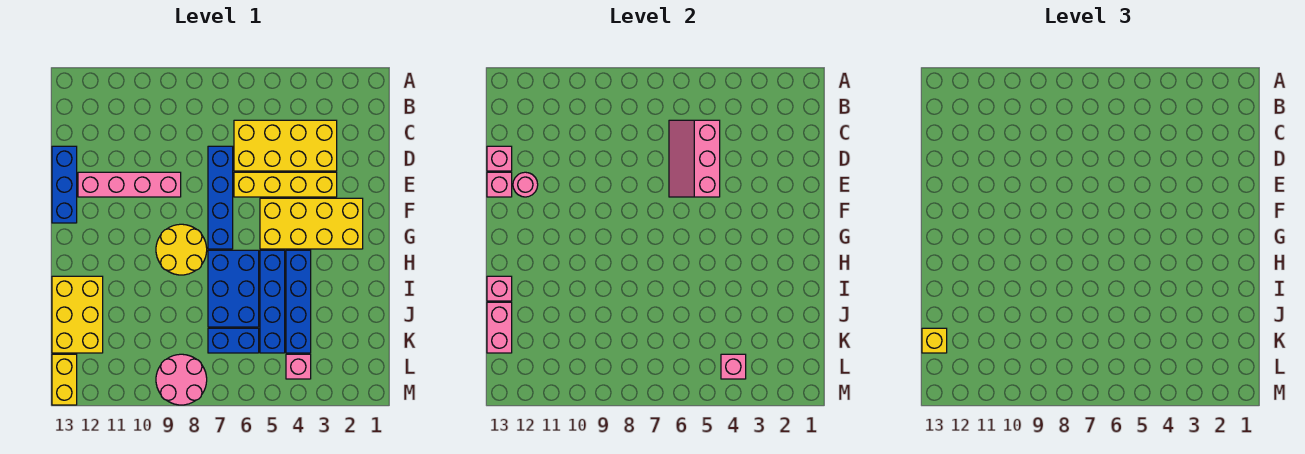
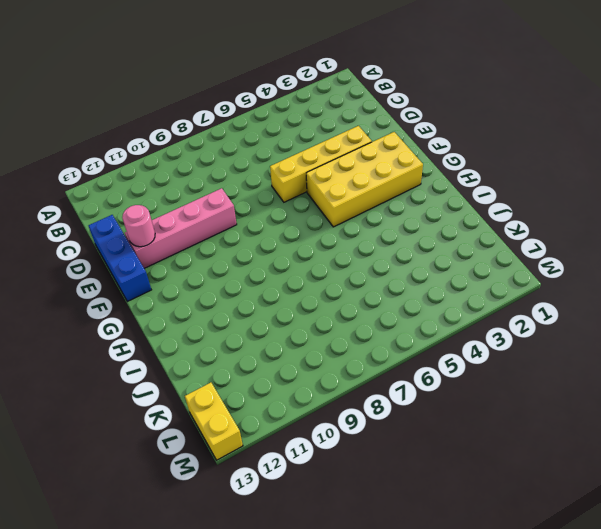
none -> yellow 2x4 brick [234,120,337,171]
none -> blue 1x4 brick [208,146,233,249]
none -> yellow 2x2 round brick [156,224,207,275]

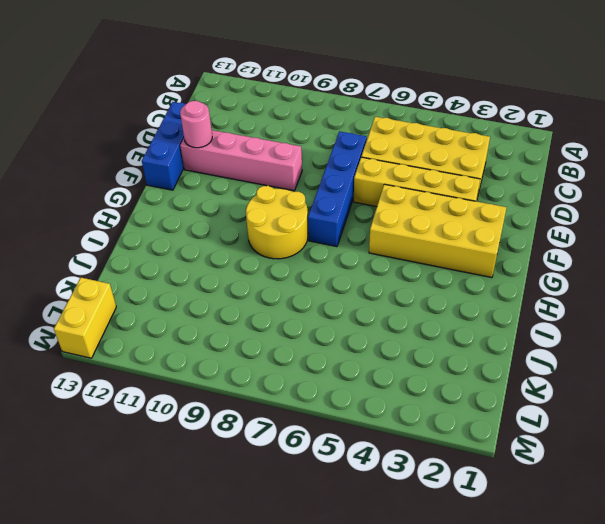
none -> blue 1x4 brick [286,250,311,353]
none -> blue 1x4 brick [260,250,285,353]
none -> blue 2x3 brick [208,250,259,327]

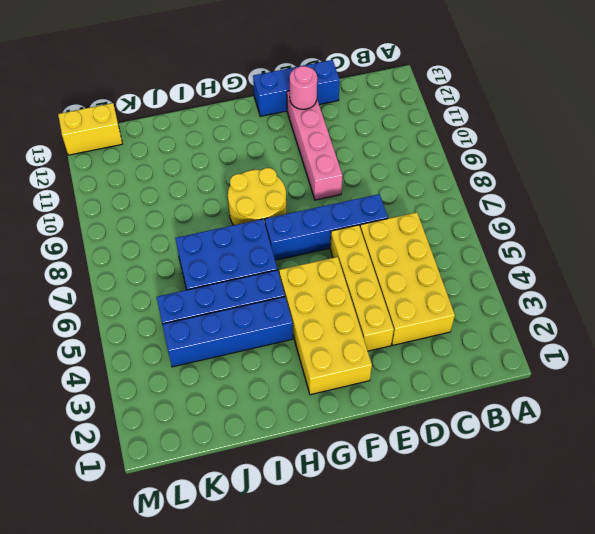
none -> yellow 2x3 brick [52,276,103,353]
none -> blue 1x2 brick [208,328,259,353]
none -> pink 1x1 brick [286,354,311,379]

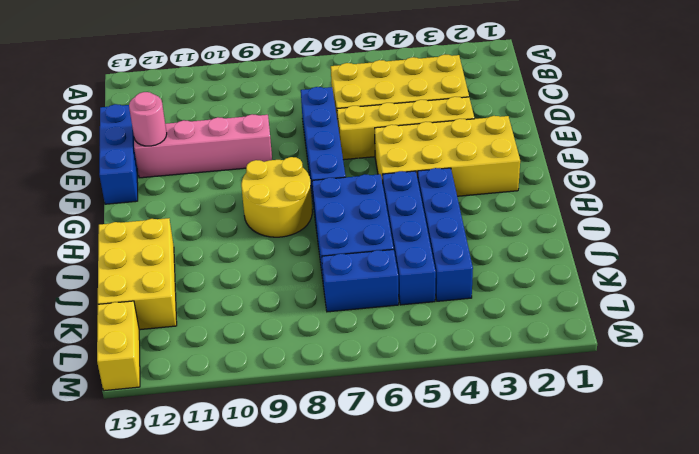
none -> pink 1x1 brick [286,354,311,379]
none -> pink 2x2 round brick [156,354,207,405]
none -> pink 2x3 slope [669,120,720,197]

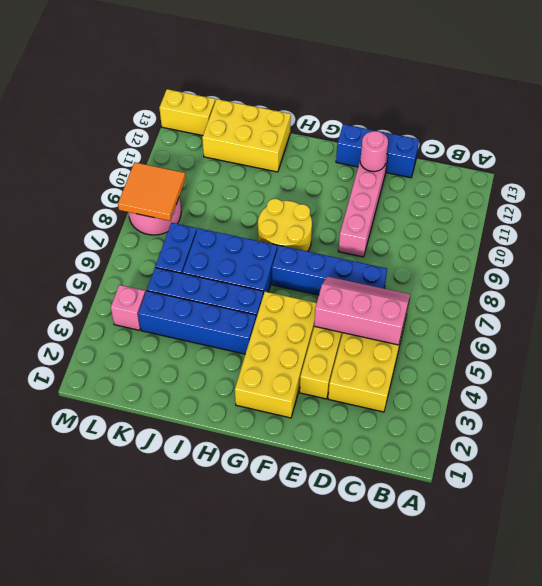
orange 2x2 tile [118,162,186,221] -> none
none -> pink 1x1 brick [487,146,512,171]
none -> pink 1x1 brick [487,172,512,197]
none -> pink 1x1 brick [487,276,512,301]

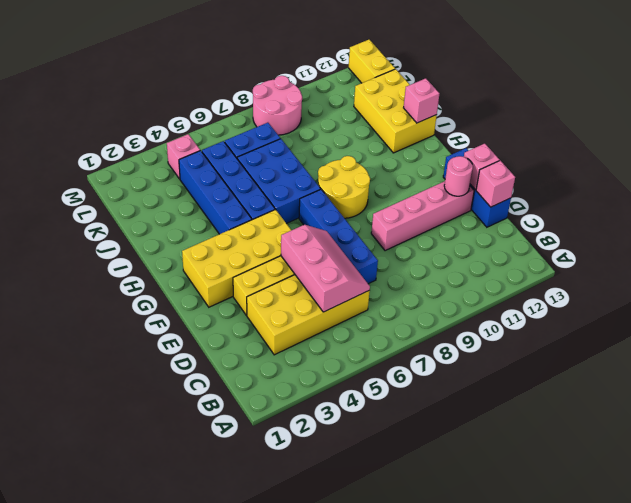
none -> pink 1x2 brick [487,302,512,353]
none -> pink 1x1 brick [721,354,746,379]
none -> yellow 1x1 brick [922,328,947,353]

